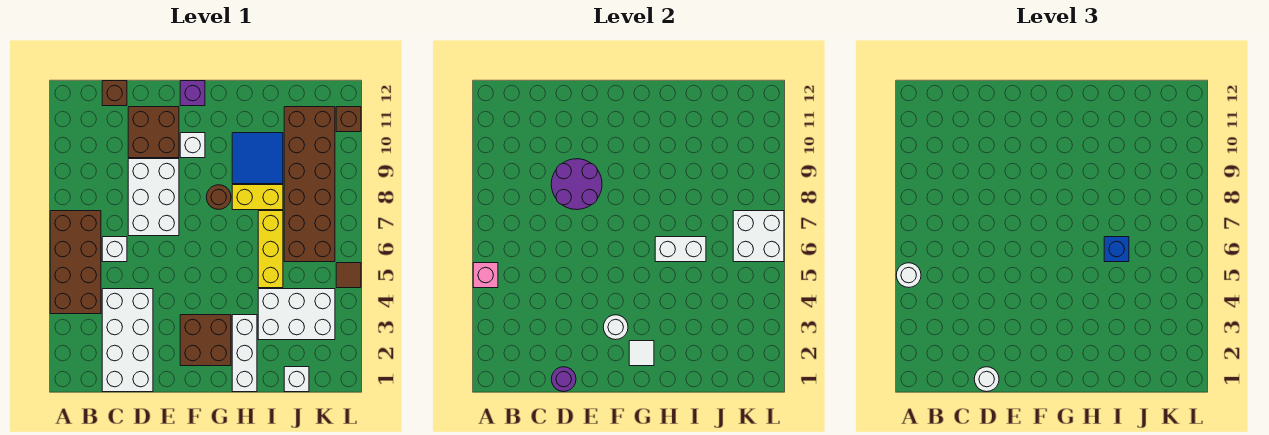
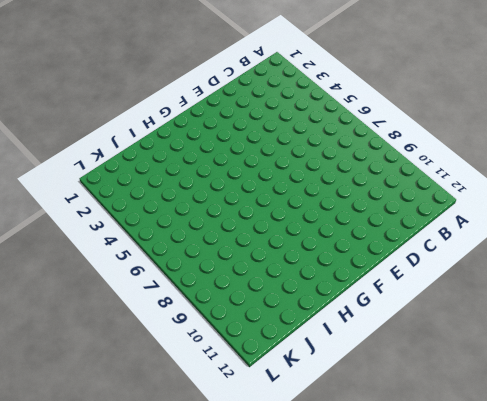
none -> brown 2x4 brick [50,211,101,314]
none -> white 2x4 brick [102,289,153,392]
none -> white 1x1 brick [102,237,127,262]

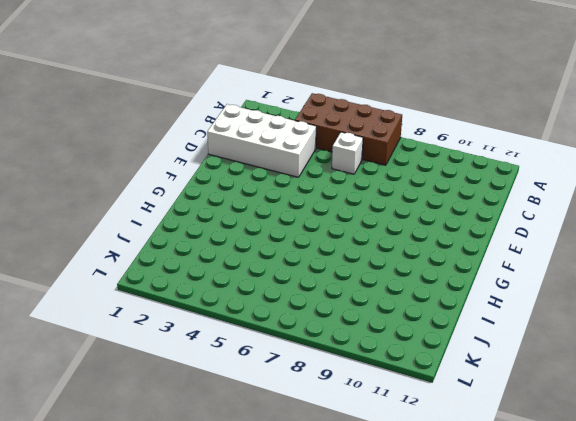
none -> brown 1x1 brick [102,81,127,106]
none -> white 2x3 brick [128,159,179,236]
none -> brown 2x2 brick [128,107,179,158]

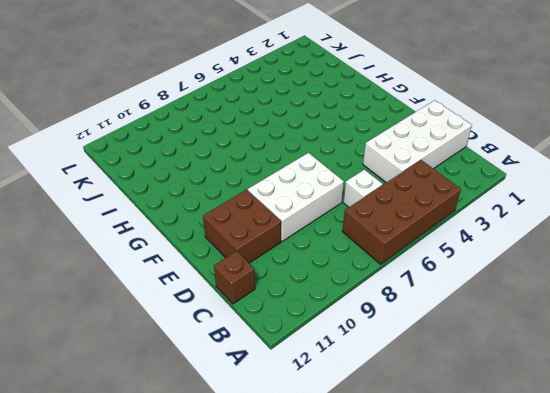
none -> brown 2x2 brick [180,315,231,366]
none -> white 1x1 brick [180,133,205,158]
none -> purple 1x1 brick [180,81,205,106]

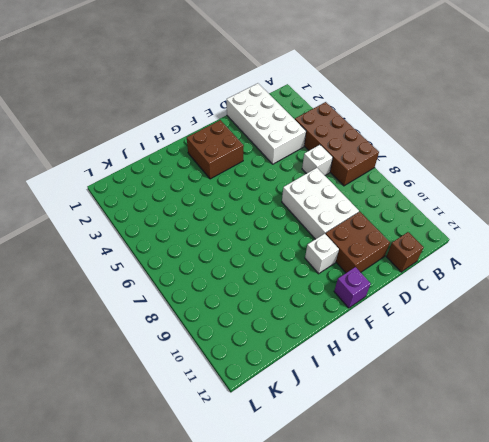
none -> brown 1x1 round brick [206,185,231,210]
none -> white 1x3 brick [232,315,257,392]
none -> yellow 1x2 brick [232,185,283,210]

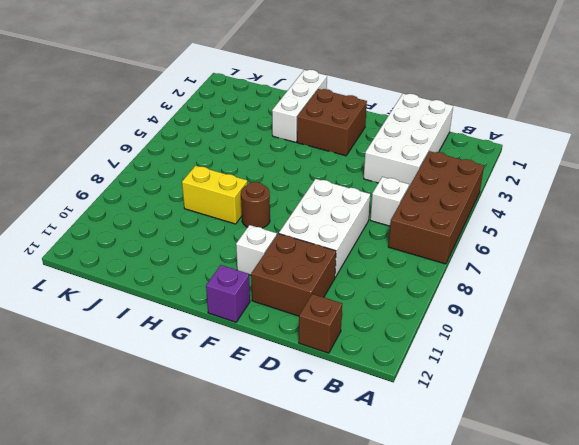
none -> blue 2x2 tile [232,133,283,184]
none -> white 2x3 brick [258,289,335,340]
none -> yellow 1x3 brick [258,211,283,288]

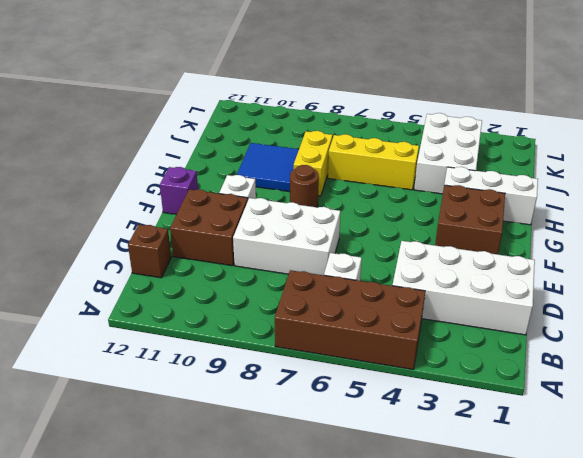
none -> white 1x1 brick [284,367,309,392]
none -> brown 2x6 brick [284,107,335,262]
none -> brown 1x1 tile [336,263,361,288]

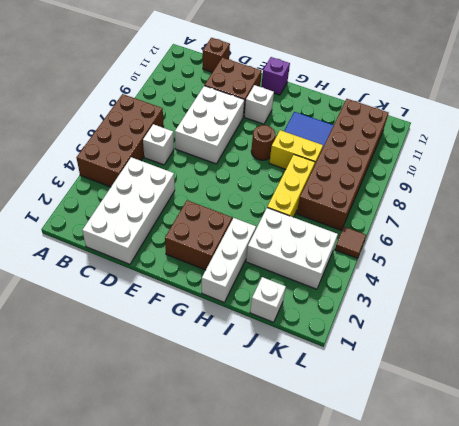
none -> brown 1x1 brick [336,107,361,132]
none -> pink 1x1 brick [473,263,498,288]
none -> purple 1x1 round brick [551,367,576,392]

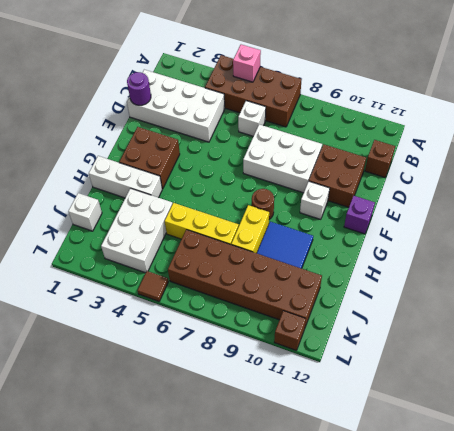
none -> purple 2x2 round brick [551,159,602,210]
none -> white 1x1 round brick [603,315,628,340]
none -> white 1x1 tile [629,341,654,366]

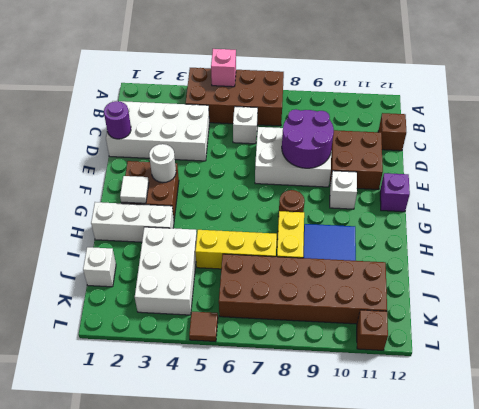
none -> white 1x2 brick [655,237,706,262]
none -> white 2x2 brick [733,211,784,262]
none -> white 1x1 round brick [896,263,921,288]

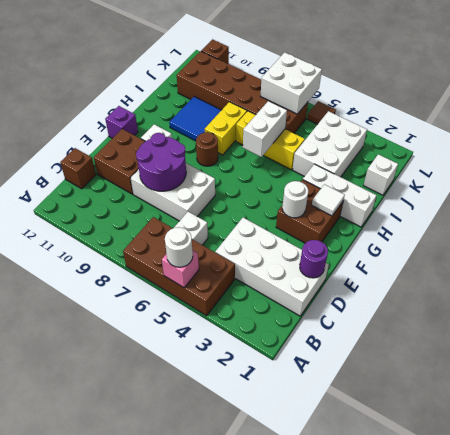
none -> white 1x1 round brick [974,367,999,392]
none -> blue 1x1 brick [1104,237,1129,262]

